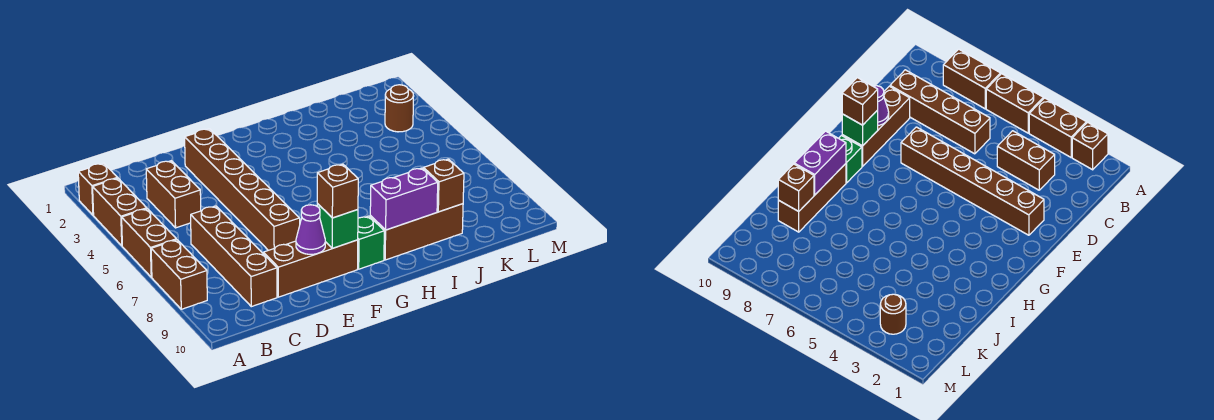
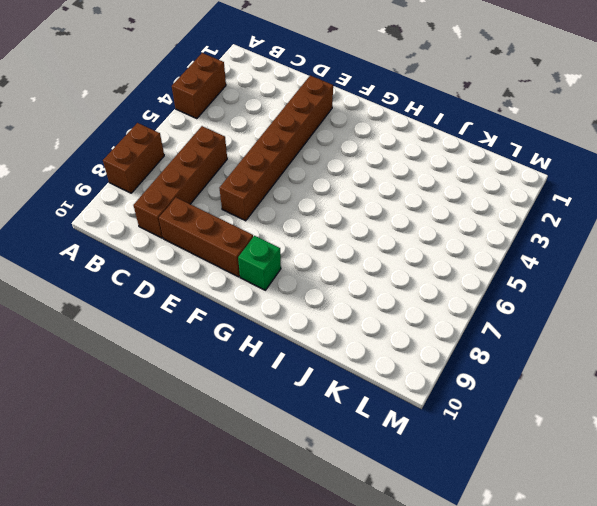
none -> brown 1x1 brick [78,163,117,215]
none -> brown 1x2 brick [122,209,176,277]
none -> brown 1x2 brick [146,161,201,228]

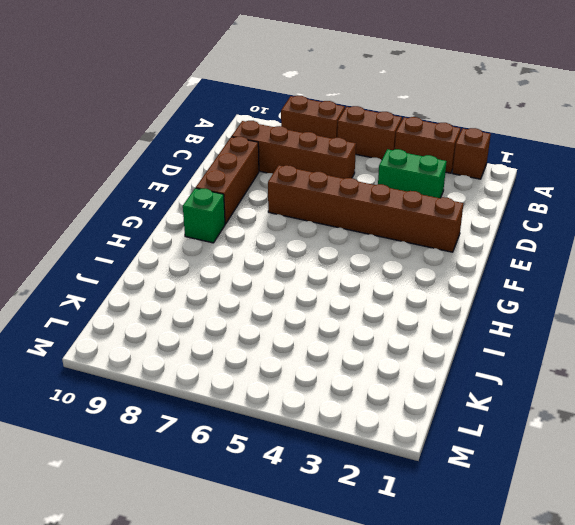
green 1x2 brick [378,149,447,198] -> brown 1x2 brick [146,161,201,228]
none -> brown 1x3 brick [370,204,463,260]
none -> brown 1x1 round brick [385,85,414,132]
none -> purple 1x1 cone [296,205,325,254]

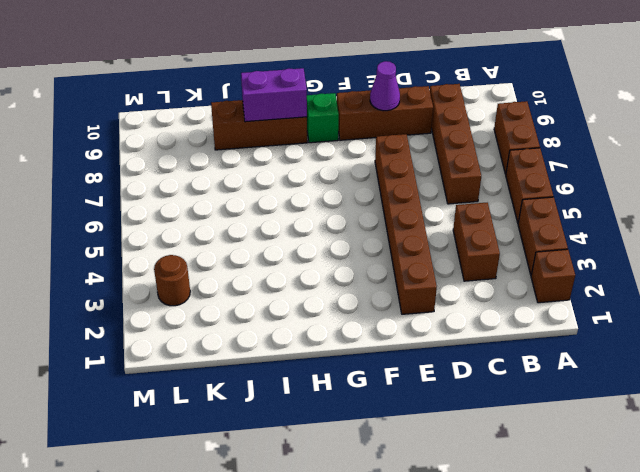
none -> green 1x1 brick [317,204,358,248]
none -> brown 1x1 brick [424,159,464,212]
none -> brown 1x1 brick [317,164,358,218]

